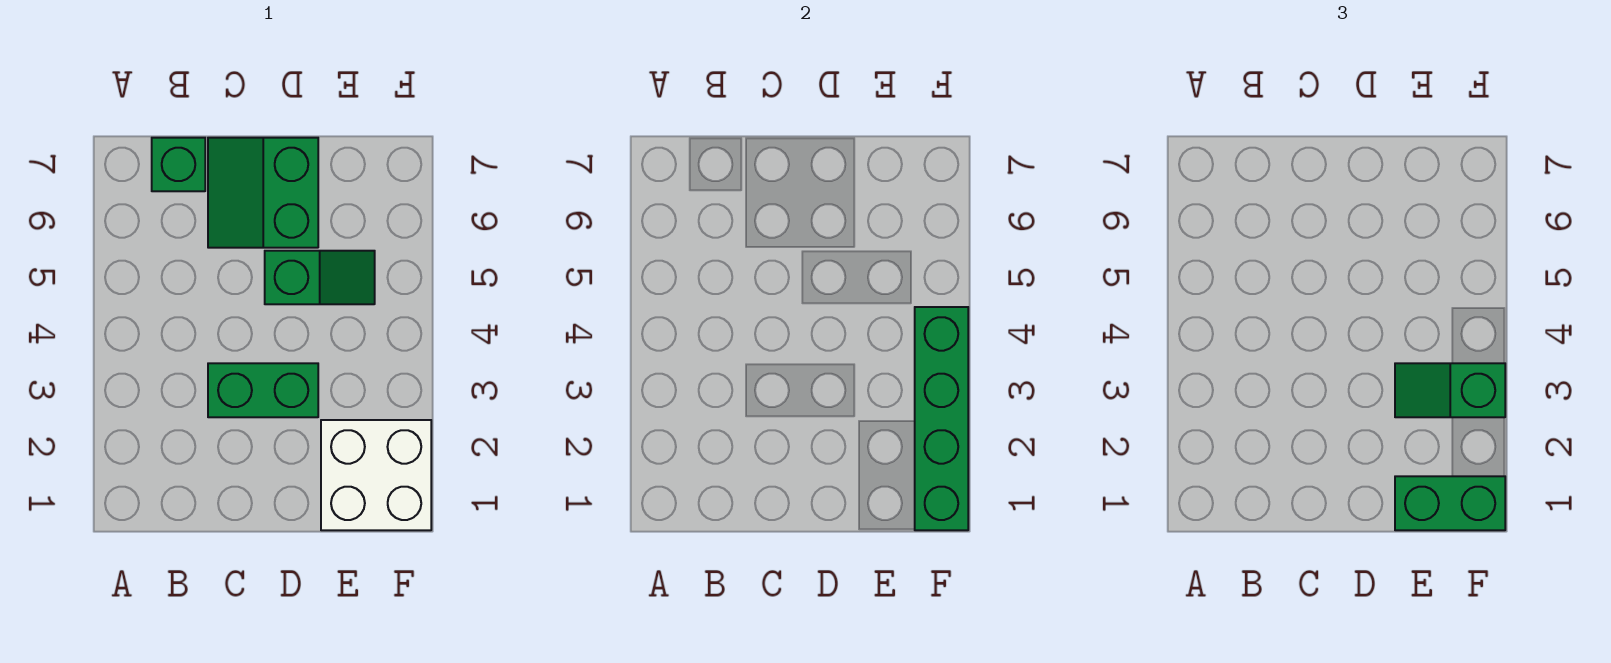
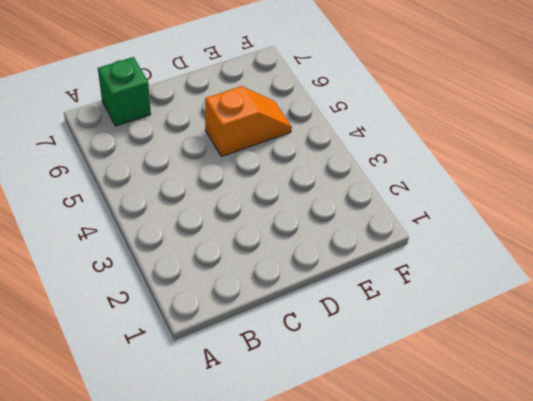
orange 1x2 slope [205,86,292,157] -> green 1x2 slope [265,251,375,304]
none -> green 1x2 brick [208,363,318,417]
none -> green 2x2 slope [208,138,318,248]

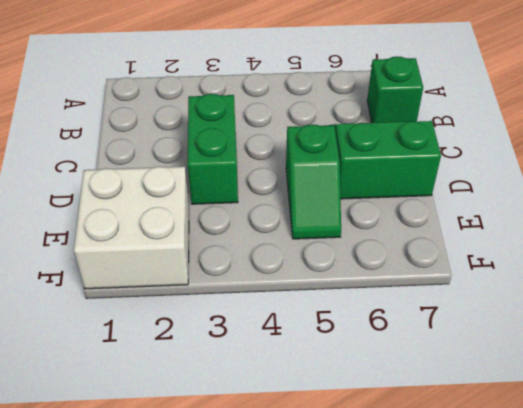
none -> green 1x4 brick [915,307,968,530]
none -> green 1x2 brick [1395,476,1505,530]

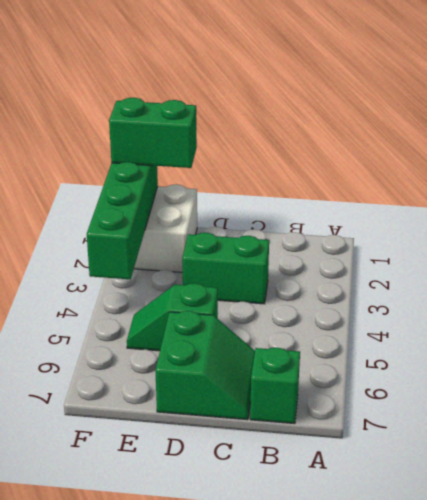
none -> green 1x2 slope [1395,363,1505,417]

